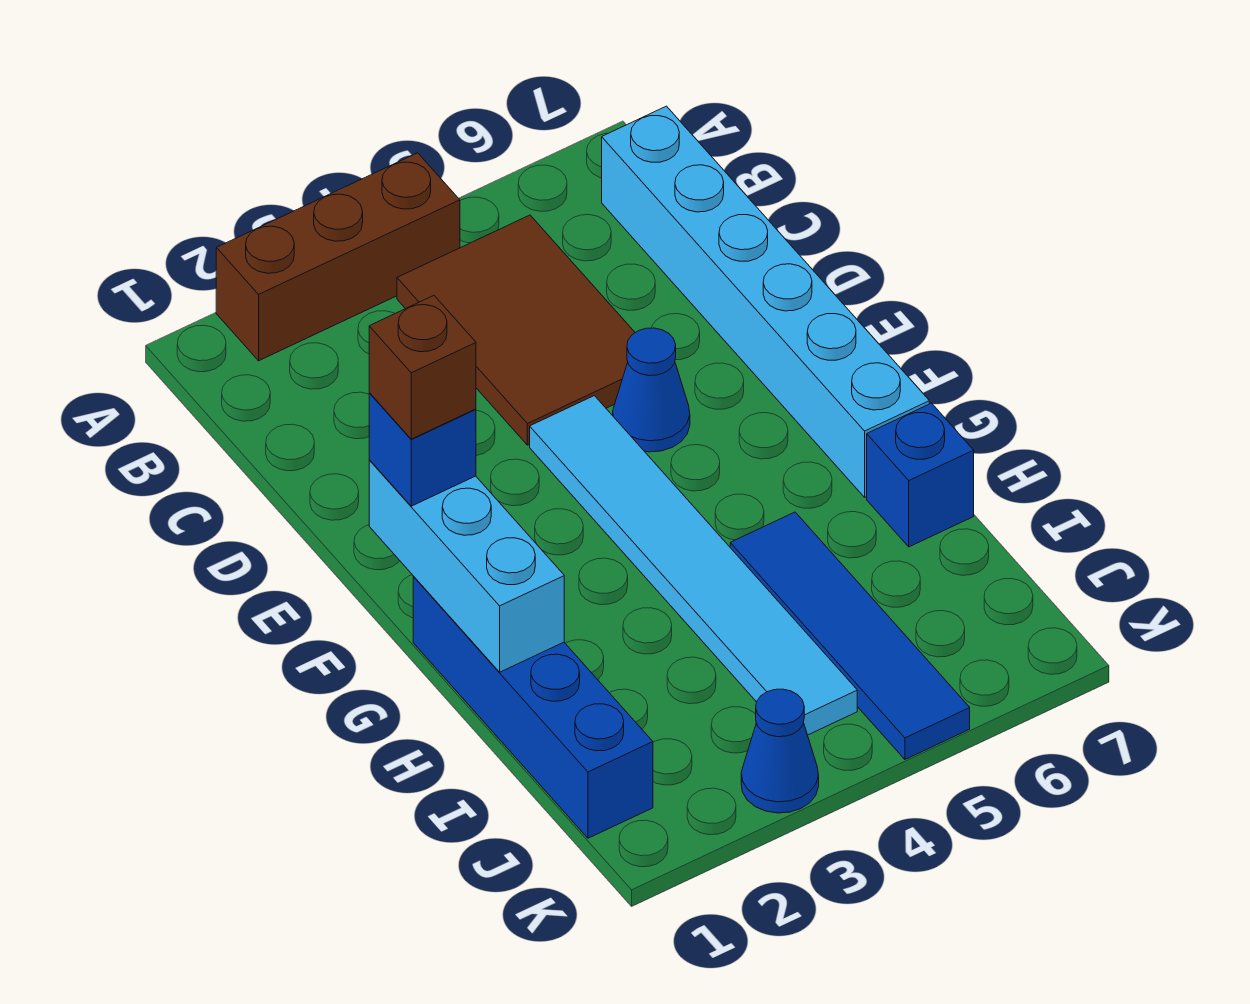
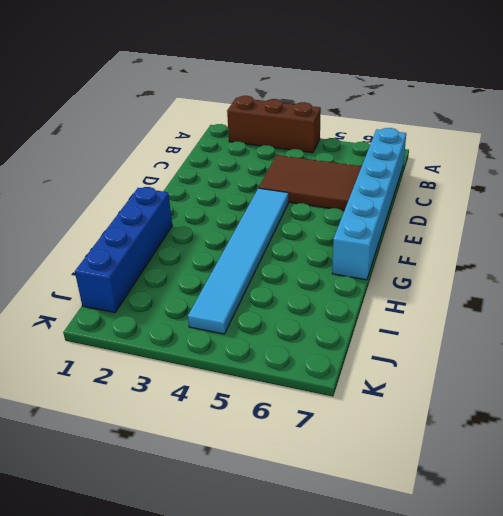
brown 2x3 tile [259,155,362,211] -> brown 2x3 tile turned to [397,215,635,445]
none -> blue 1x1 cone [613,328,690,452]
none -> blue 1x4 tile [730,512,970,759]
none -> blue 1x1 brick [867,403,974,547]

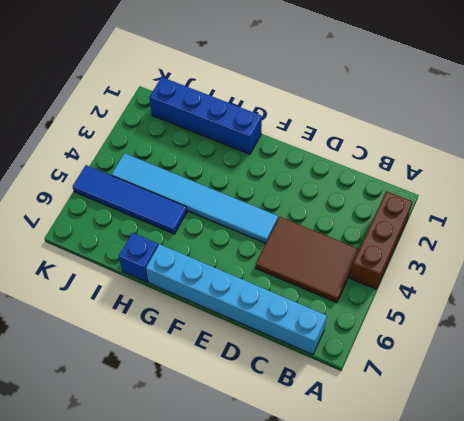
none -> blue 1x1 cone [613,328,690,452]
none -> blue 1x1 cone [741,689,819,813]
none -> cyan 1x3 brick [369,460,564,672]

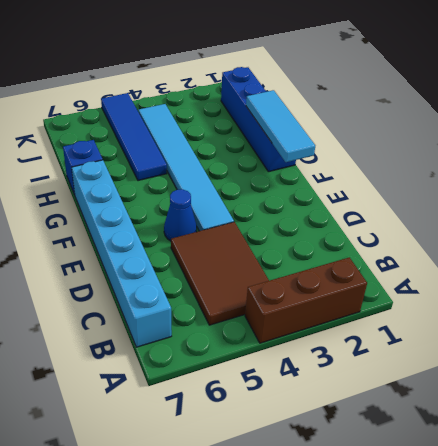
cyan 1x3 tile [246,90,315,162] -> cyan 1x3 brick [369,460,564,672]
none -> blue 1x1 cone [741,689,819,813]
none -> blue 1x1 brick [369,393,476,506]
none -> brown 1x1 brick [369,296,476,439]

